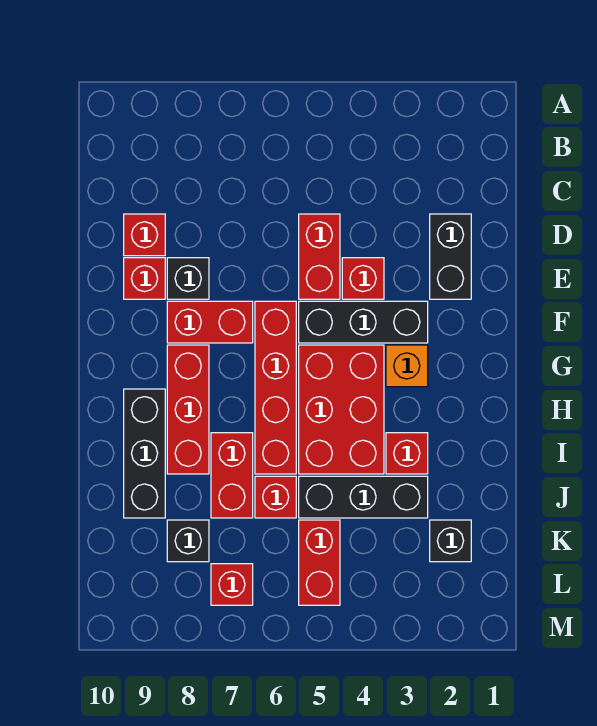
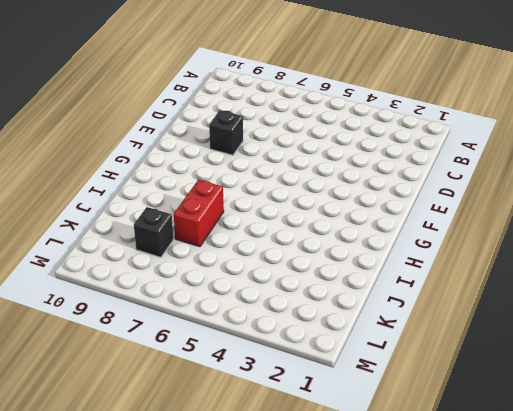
none -> black 1x2 brick [430,214,471,299]
none -> red 1x2 brick [299,214,340,299]
none -> red 1x1 brick [124,214,165,256]

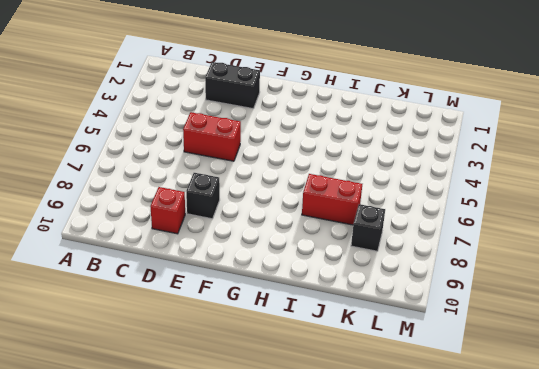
none -> red 1x1 brick [342,258,384,299]
none -> red 1x1 brick [124,258,165,299]
none -> black 1x3 brick [299,301,428,343]

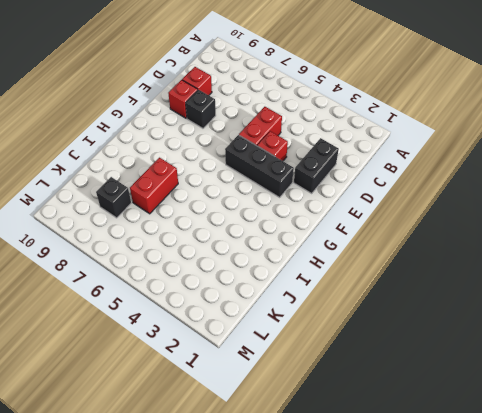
none -> red 1x4 brick [255,301,296,474]
none -> red 1x2 brick [167,301,253,343]
none -> orange 1x1 brick [386,345,428,387]

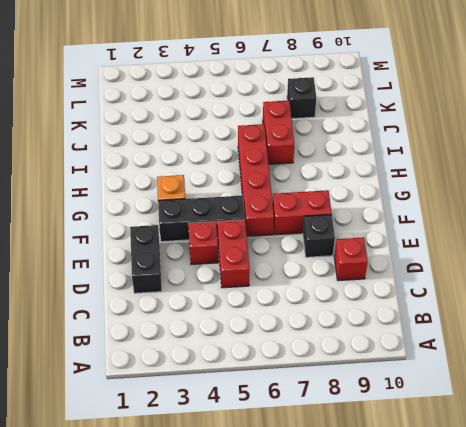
none -> red 1x1 brick [124,258,165,299]
none -> red 2x3 brick [299,345,384,474]
none -> red 1x3 brick [167,345,209,474]

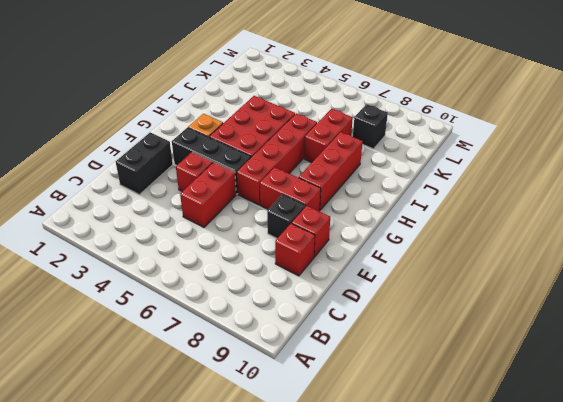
none -> black 1x3 brick [124,389,165,518]
none -> red 1x1 brick [386,433,428,474]
none -> black 1x3 brick [299,476,428,518]

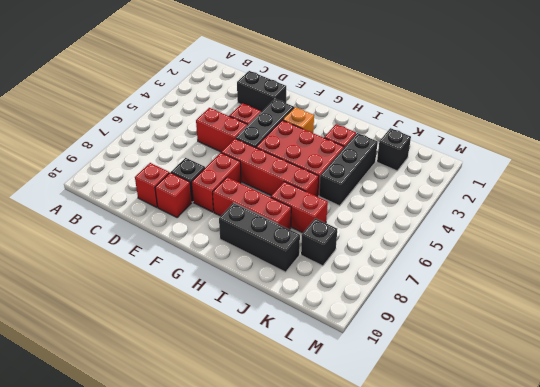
none -> red 1x1 brick [255,476,296,518]
none -> red 1x2 brick [299,520,340,605]
none -> red 1x1 brick [211,564,253,605]

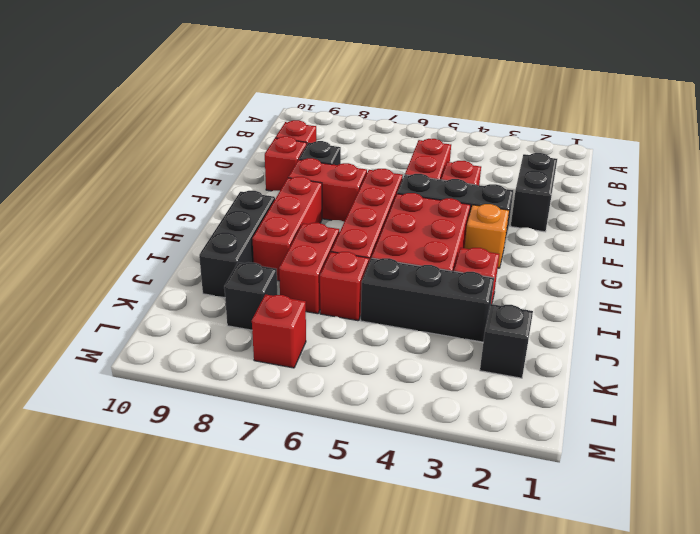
none -> red 1x2 brick [299,520,340,605]

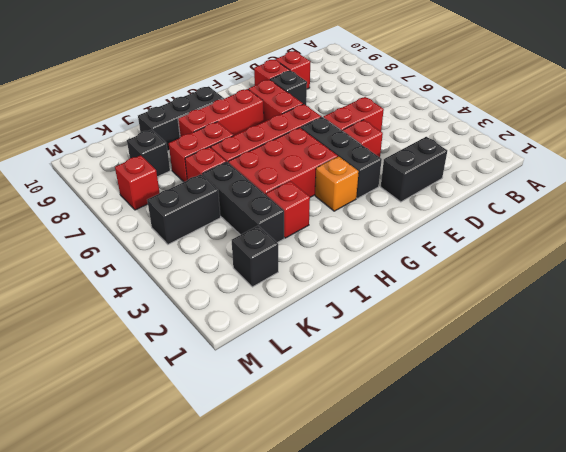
black 1x2 brick [147,174,220,244] -> red 1x2 brick [299,520,340,605]

